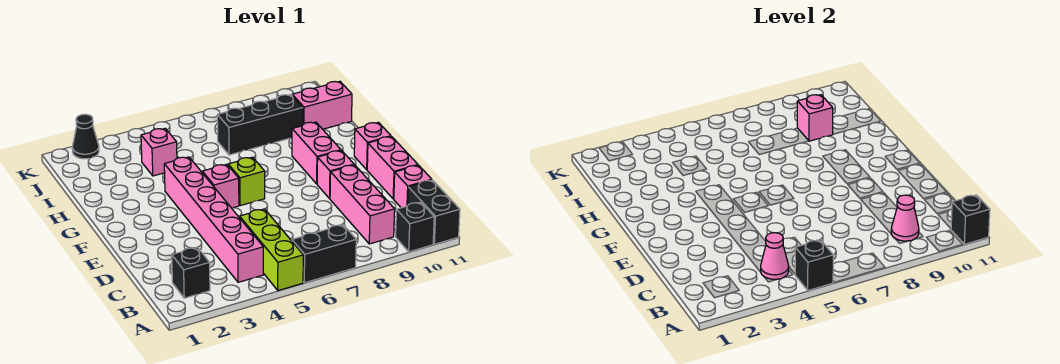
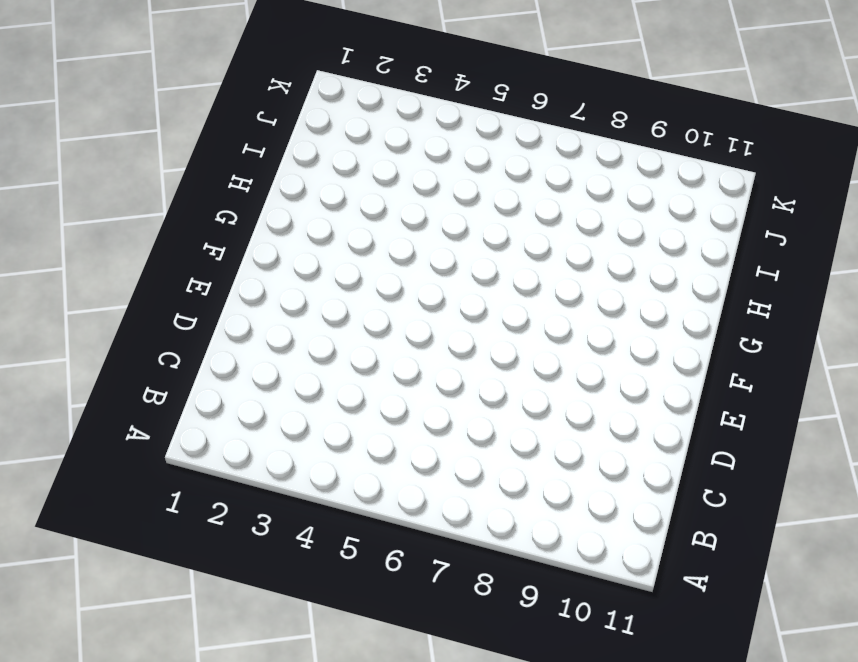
none -> lime 1x3 brick [240,209,303,291]
none -> black 1x2 brick [292,225,356,283]
none -> black 1x1 brick [396,202,434,252]

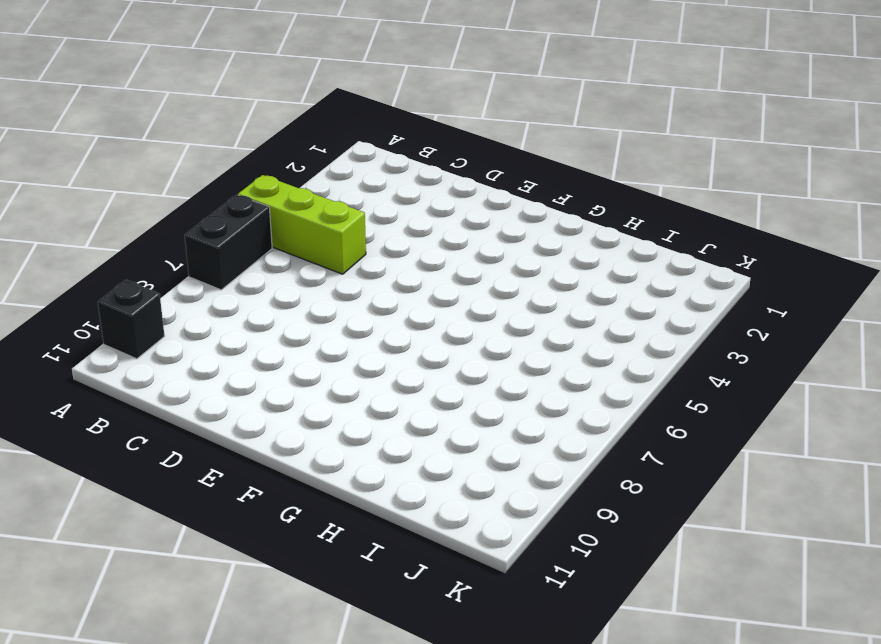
none -> black 1x2 brick [408,180,460,244]
none -> black 1x1 brick [172,247,210,298]
none -> pink 1x6 brick [164,157,263,282]

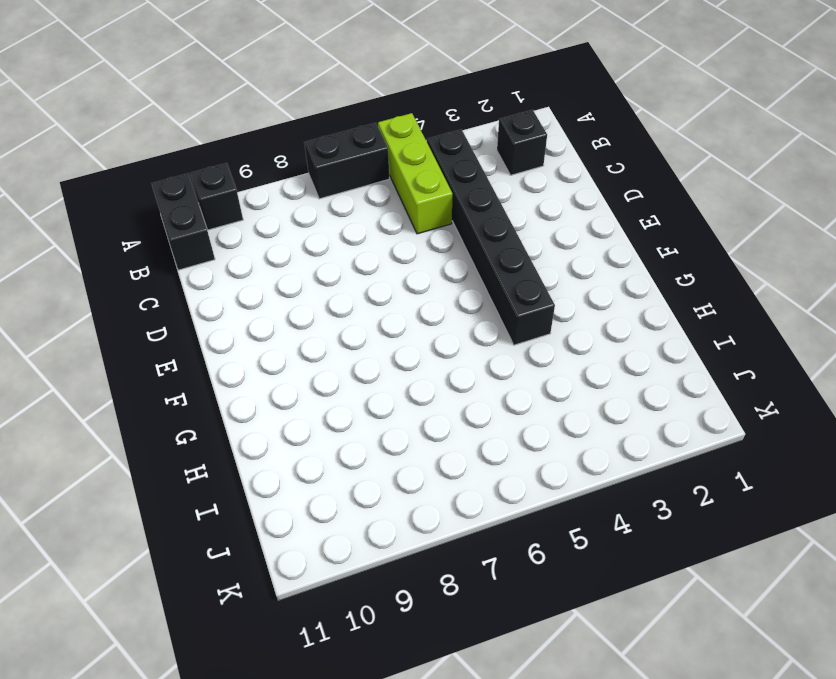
black 1x6 brick [427,129,555,345] -> pink 1x6 brick [164,157,263,282]
none -> pink 1x3 brick [330,165,395,244]
none -> pink 1x1 brick [394,165,432,208]
none -> pink 1x2 brick [367,137,418,199]

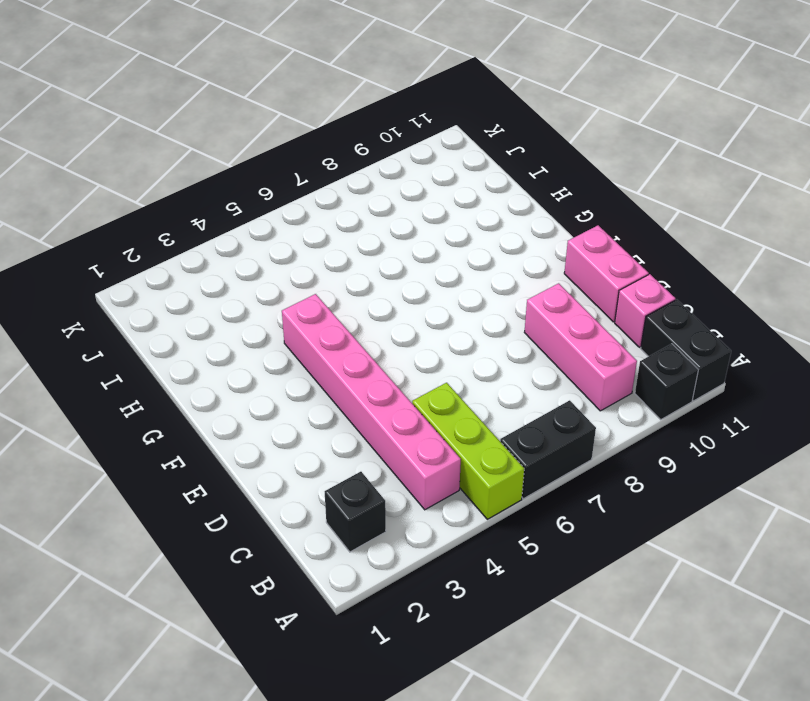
none -> pink 1x1 brick [317,151,354,199]
none -> pink 1x1 brick [202,164,239,208]
none -> lime 1x1 brick [228,157,265,206]

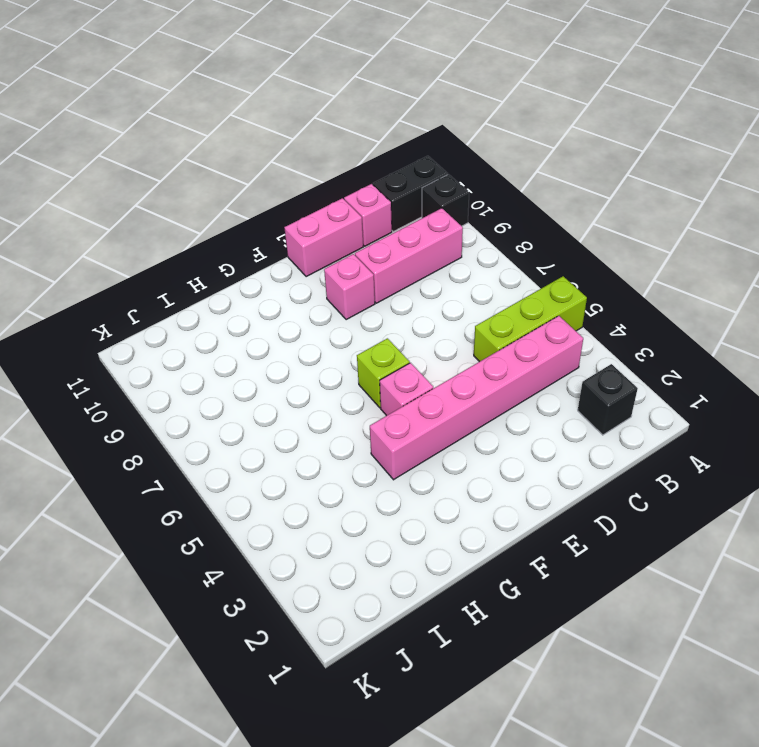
none -> black 1x2 brick [292,225,356,283]
none -> pink 1x2 brick [292,122,341,184]
none -> pink 1x1 brick [354,122,391,170]

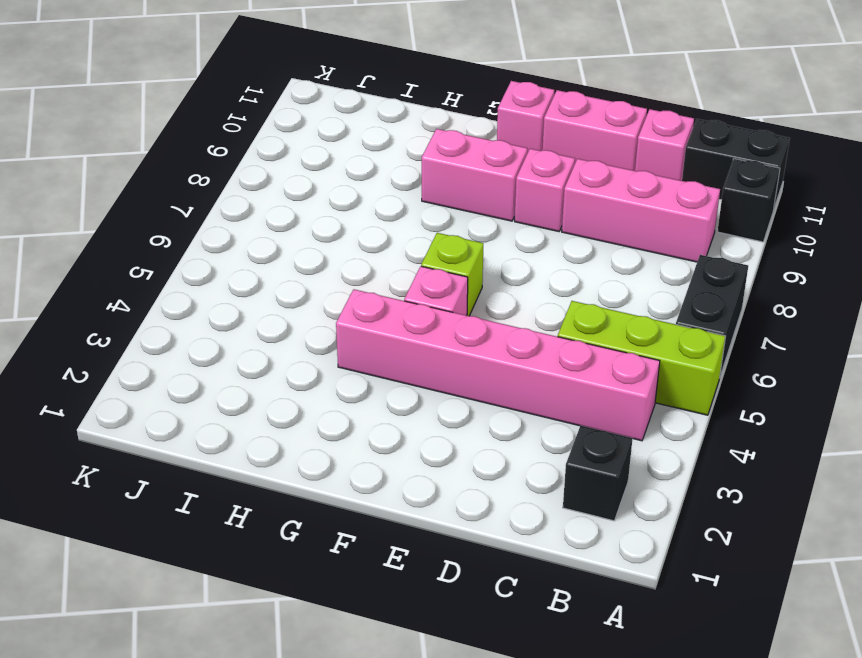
none -> pink 1x1 brick [141,128,177,176]
none -> black 1x3 brick [217,95,303,155]
none -> pink 1x2 brick [292,81,352,129]

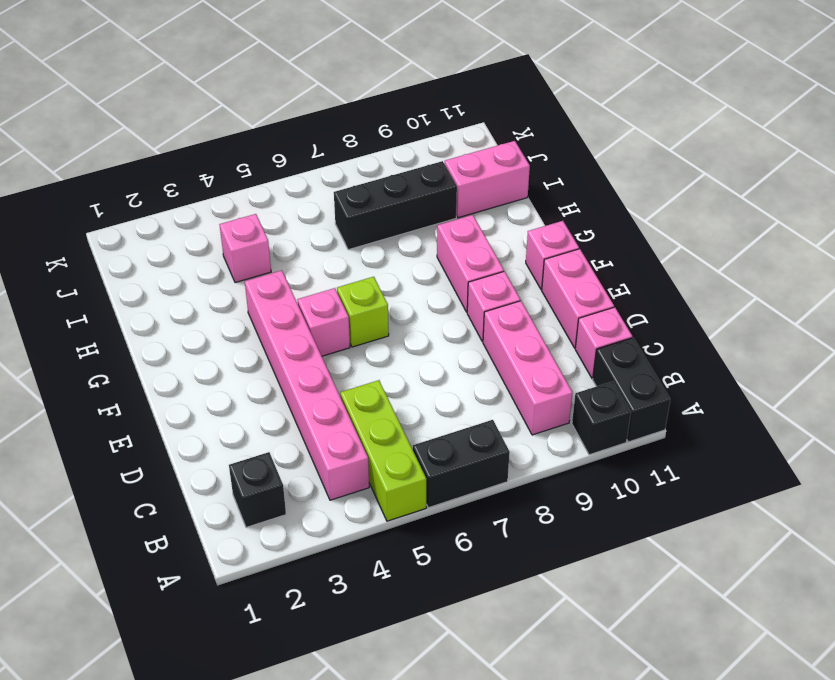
none -> black 1x1 cone [72,114,99,159]
none -> black 1x1 brick [795,240,833,291]
none -> black 1x1 brick [951,195,990,244]

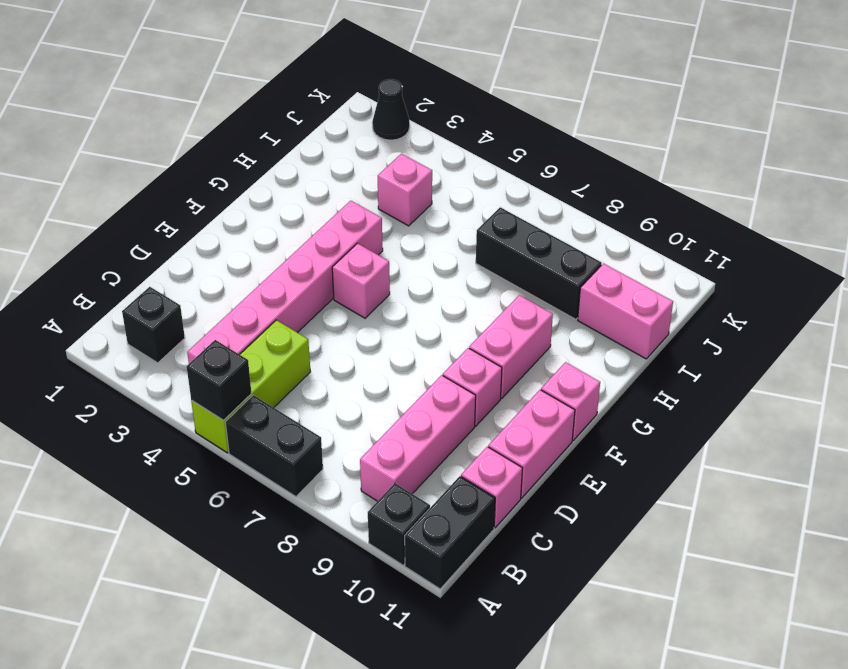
none -> lime 1x1 brick [228,157,265,206]
none -> black 1x1 brick [951,195,990,244]
none -> pink 1x1 cone [761,233,789,280]

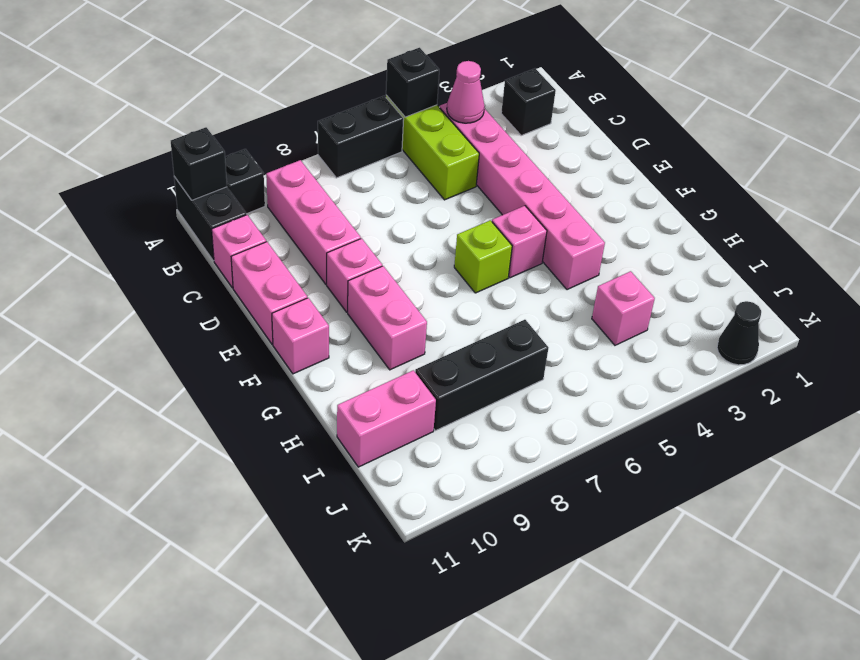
none -> pink 1x1 cone [891,195,919,241]
none -> pink 1x1 brick [797,95,833,141]

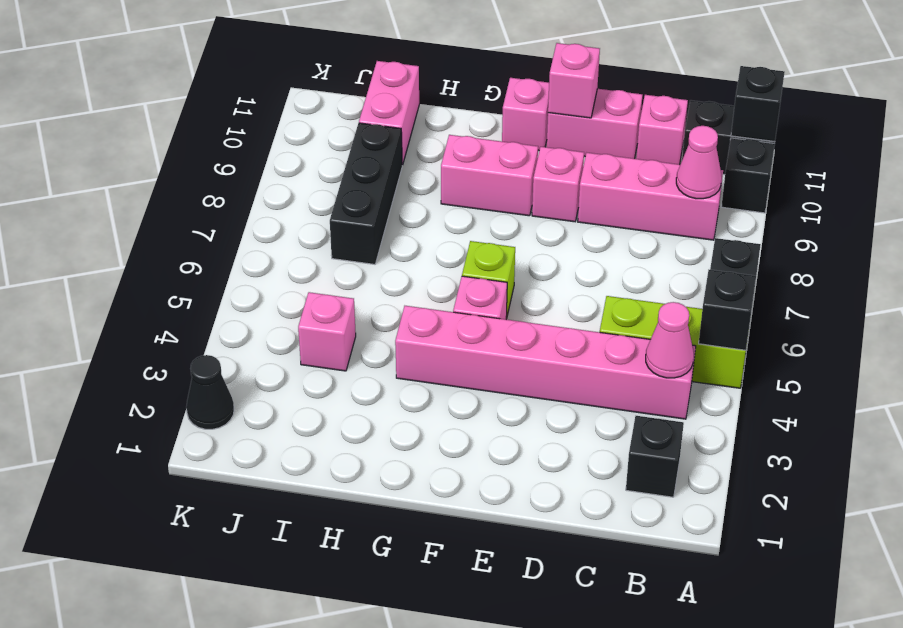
pink 1x1 brick [548,43,600,118] -> pink 1x1 brick moved to [797,95,833,141]

